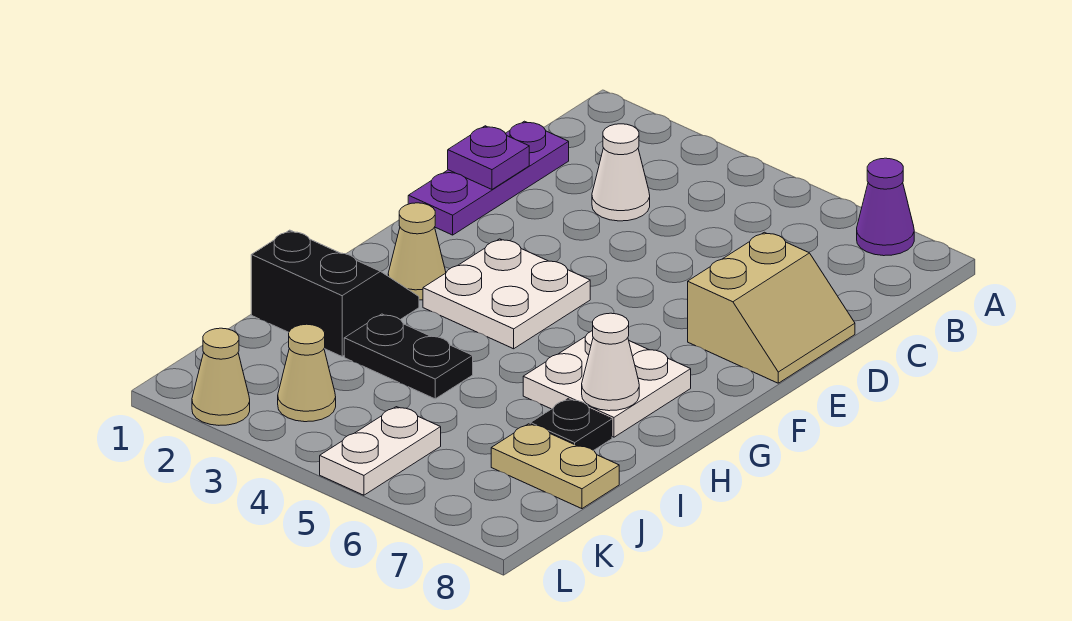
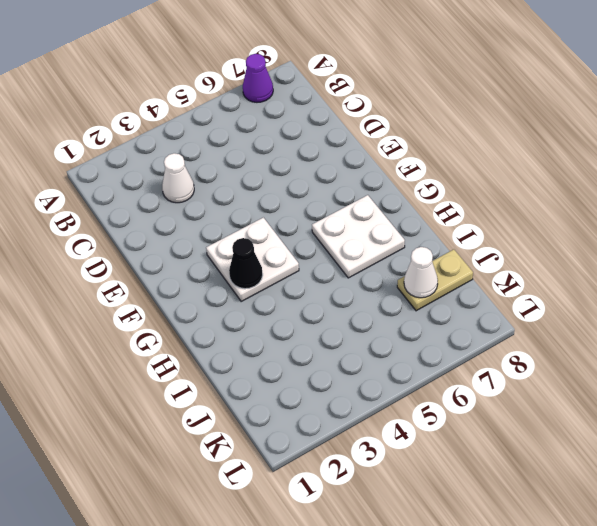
black 1x1 cone [229,238,263,289] -> none
white 1x1 cone [404,247,438,298] -> white 1x1 cone moved to [582,313,639,411]
none -> purple 1x3 plate [408,121,569,235]
none -> tan 2x2 slope [688,232,855,383]
none -> tan 1x1 cone [388,203,446,300]

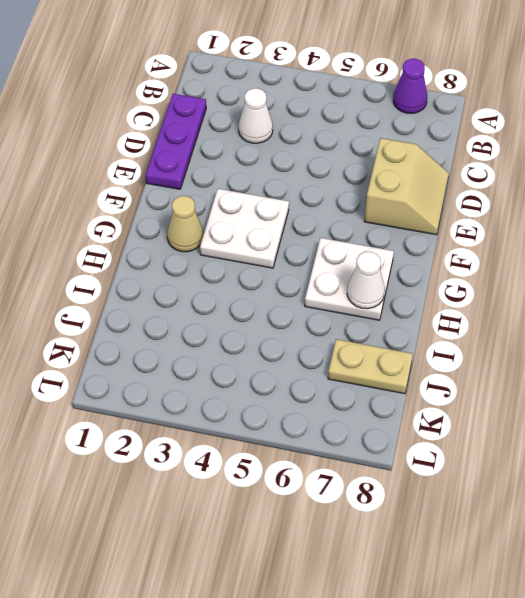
none -> black 2x2 slope [251,230,419,356]
none -> black 1x2 plate [344,314,473,399]
none -> black 1x1 plate [530,399,612,451]

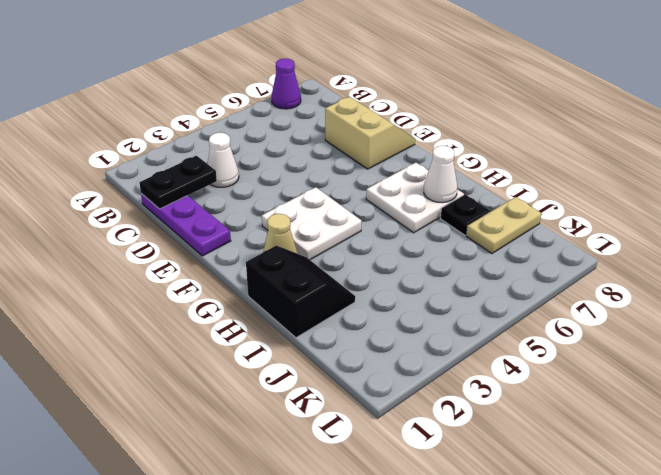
black 1x2 plate [139,156,217,209] -> black 1x2 plate moved to [344,314,473,399]
black 2x2 slope [246,245,355,338] -> black 2x2 slope turned to [251,230,419,356]
none -> tan 1x1 cone [278,324,336,422]
none -> white 1x2 plate [320,407,441,495]
none -> tan 1x1 cone [192,328,250,425]

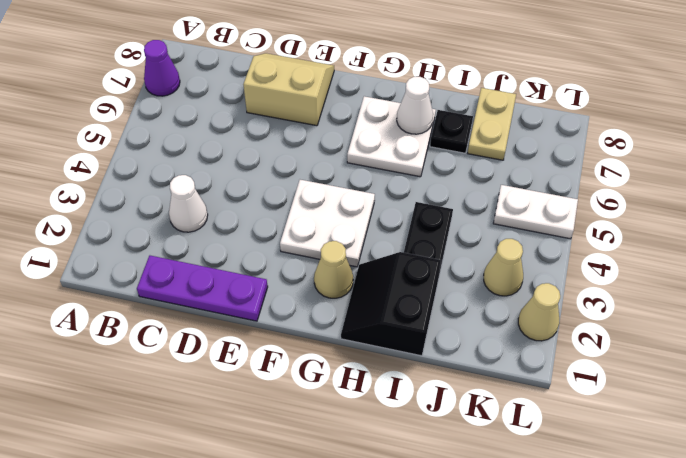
none -> purple 1x1 plate [448,126,529,189]

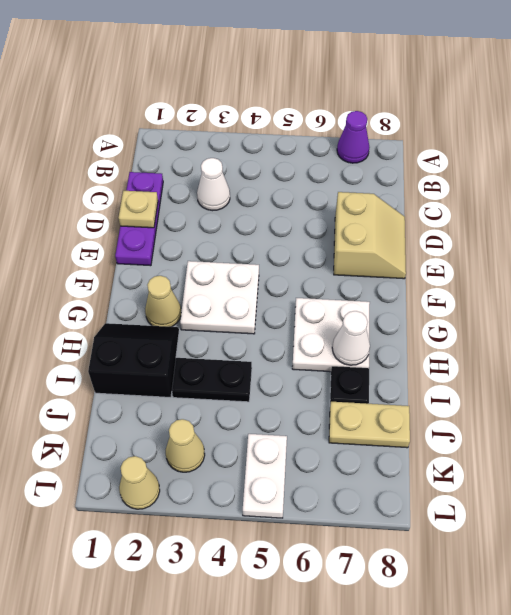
tan 1x1 plate [119,191,158,228] -> purple 1x1 plate [448,126,529,189]

